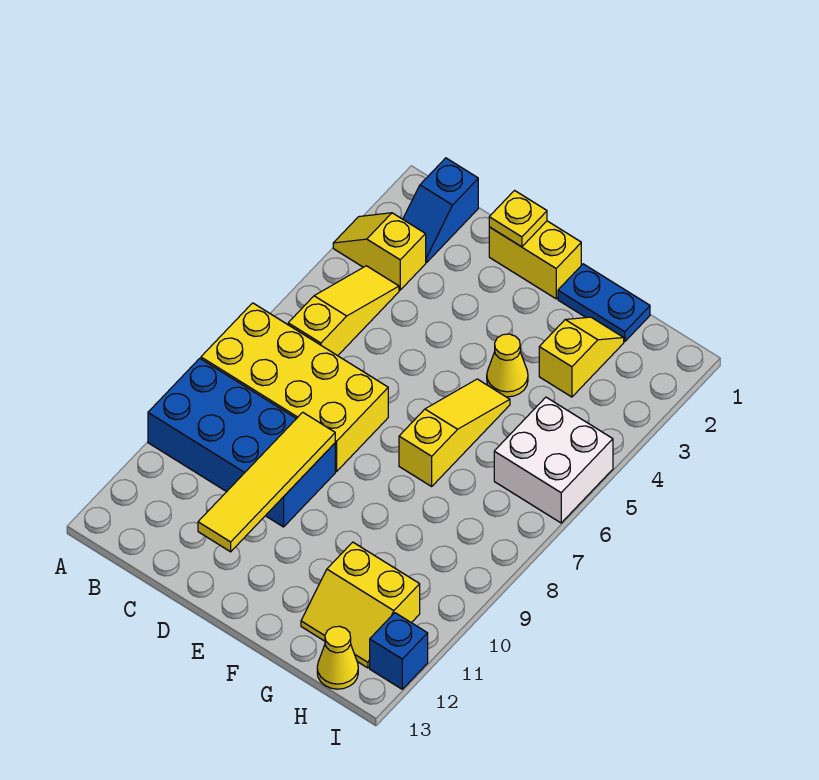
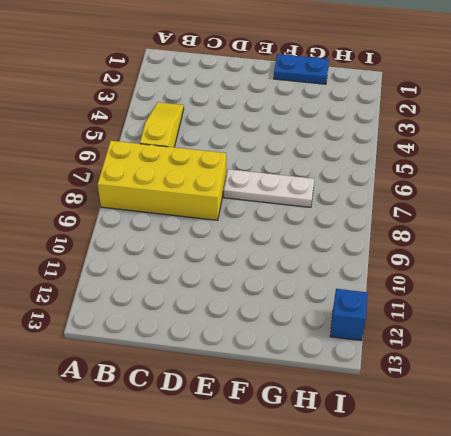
white 1x3 plate [224,169,314,207] -> yellow 1x3 slope [399,379,510,486]
none -> yellow 1x2 slope [333,213,426,290]
none -> blue 2x4 brick [148,358,335,527]
none -> blue 1x2 slope [403,158,478,262]

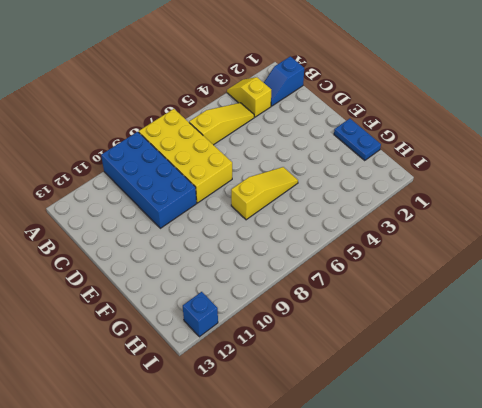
none -> yellow 1x2 brick [489,221,581,299]
none -> yellow 1x1 cone [487,334,528,397]
none -> yellow 1x2 slope [539,317,624,397]

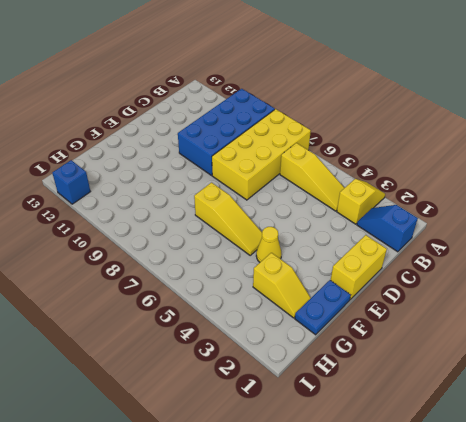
none -> yellow 2x2 slope [301,542,420,668]
none -> white 2x2 brick [494,397,613,523]
none -> yellow 1x1 cone [317,626,358,689]

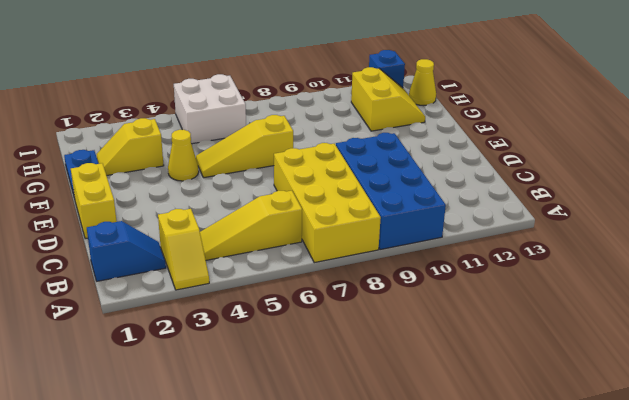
none -> yellow 1x1 plate [489,191,547,247]
none -> yellow 1x4 tile [198,412,335,552]

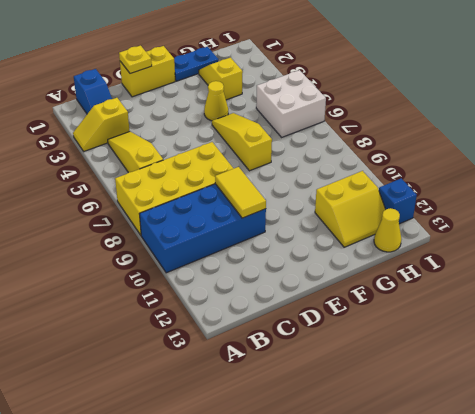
yellow 1x2 tile [215,167,266,218] -> yellow 1x4 tile [198,412,335,552]

